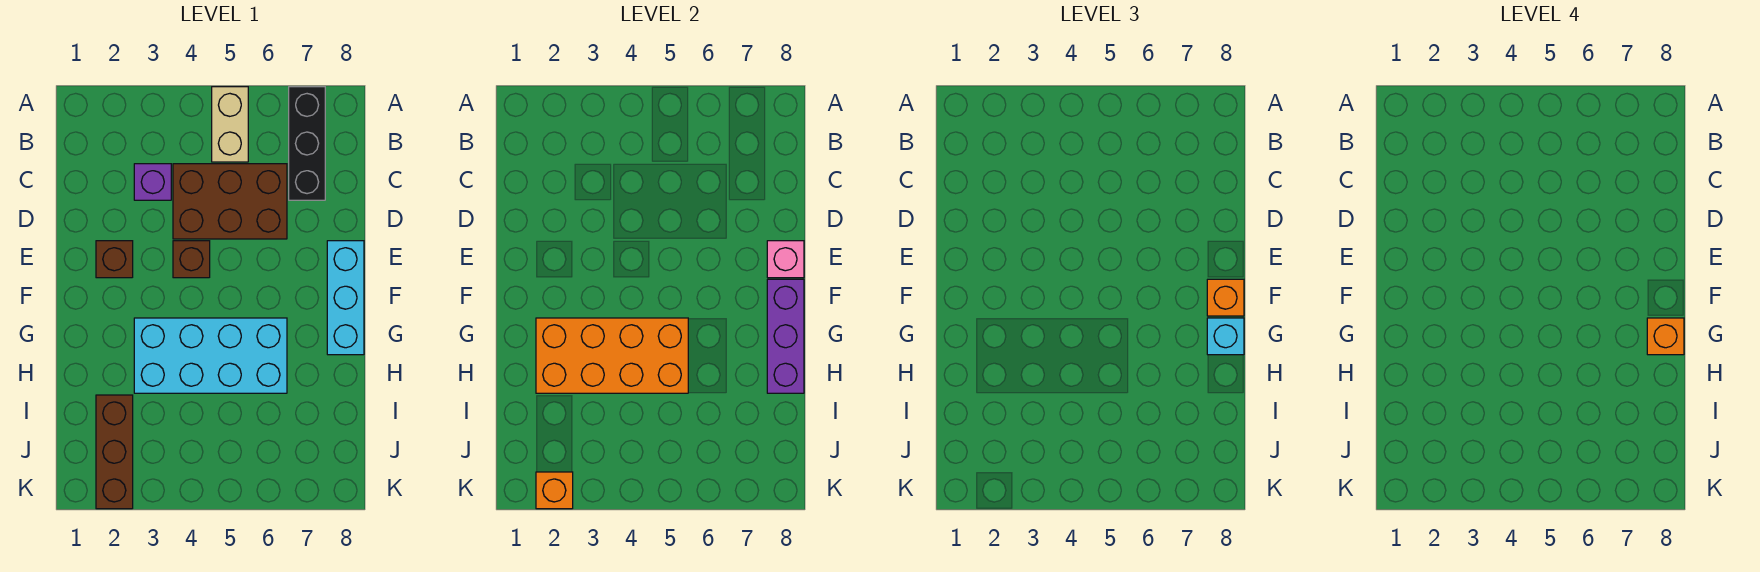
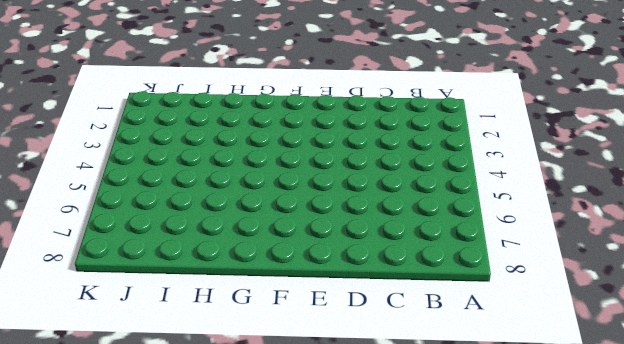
none -> tan 1x2 brick [212,87,248,162]
none -> black 1x3 brick [289,87,325,200]
none -> purple 1x1 brick [134,164,171,200]

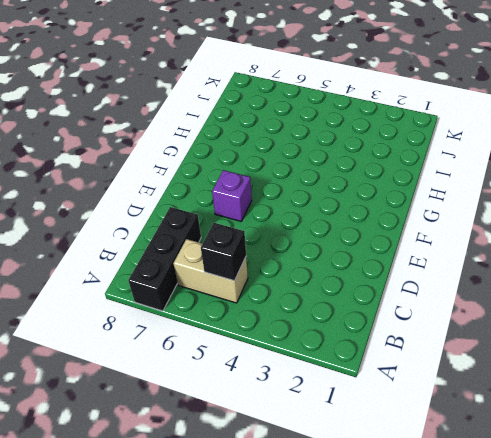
tan 1x2 brick [173,239,248,303] -> tan 1x2 brick turned to [212,87,248,162]
black 1x1 brick [201,223,246,281] -> none
purple 1x1 brick [212,170,252,221] -> purple 1x1 brick moved to [134,164,171,200]
none -> brown 2x3 brick [173,164,287,239]
none -> brown 1x1 brick [96,241,133,278]
none -> brown 1x1 brick [173,241,210,278]

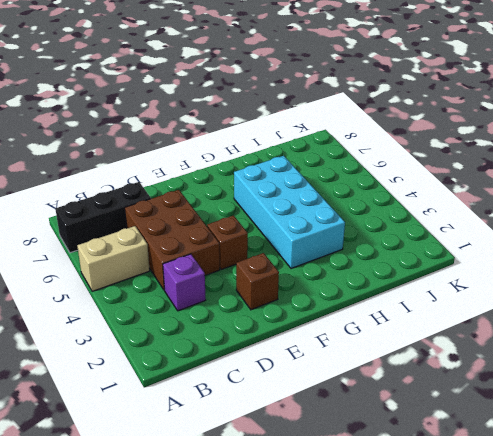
none -> cyan 1x3 brick [327,241,364,355]
none -> brown 1x3 brick [96,395,133,509]
none -> pink 1x1 brick [767,241,804,278]

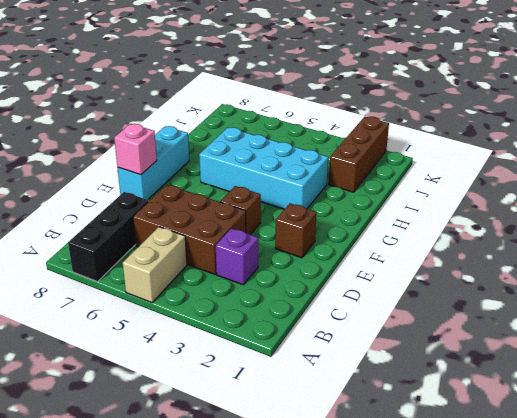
none -> purple 1x3 brick [767,279,804,393]
none -> orange 2x4 brick [536,318,688,393]
none -> orange 1x1 brick [536,472,573,509]

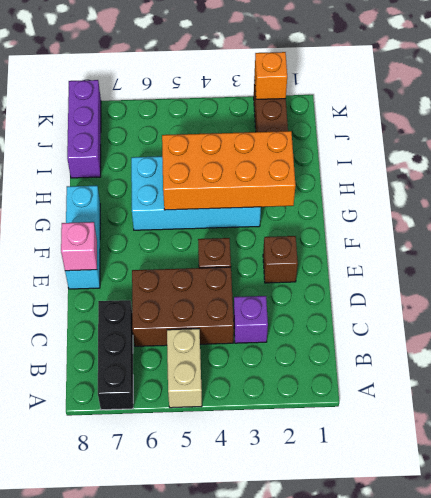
purple 1x3 brick [67,80,101,178] -> purple 1x3 brick moved to [767,279,804,393]
none -> orange 1x1 brick [1207,279,1244,316]
none -> cyan 1x1 brick [1207,318,1244,355]
none -> orange 1x1 brick [1647,318,1684,355]

